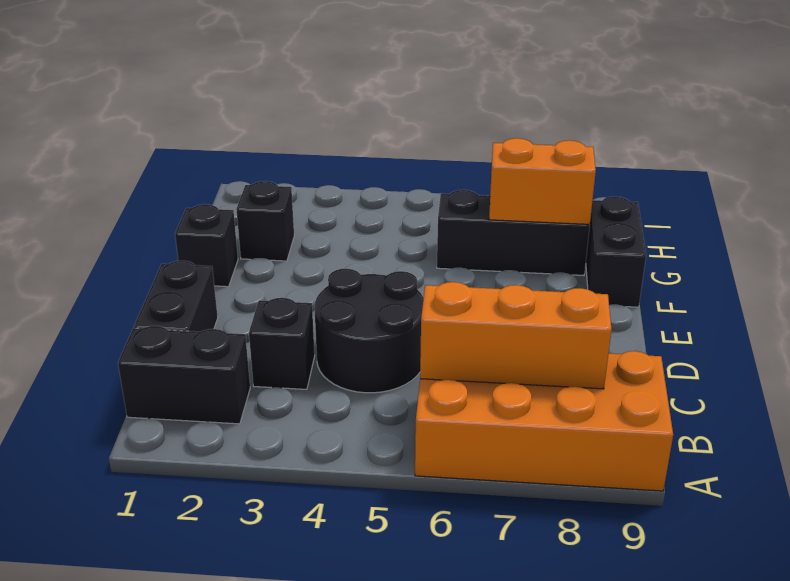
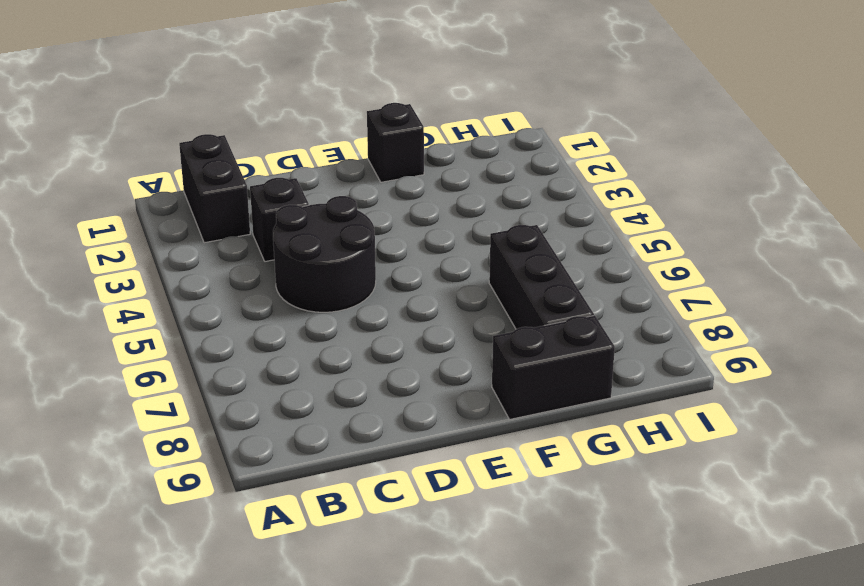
none -> orange 2x4 brick [415,351,673,491]
none -> black 1x2 brick [134,261,218,332]

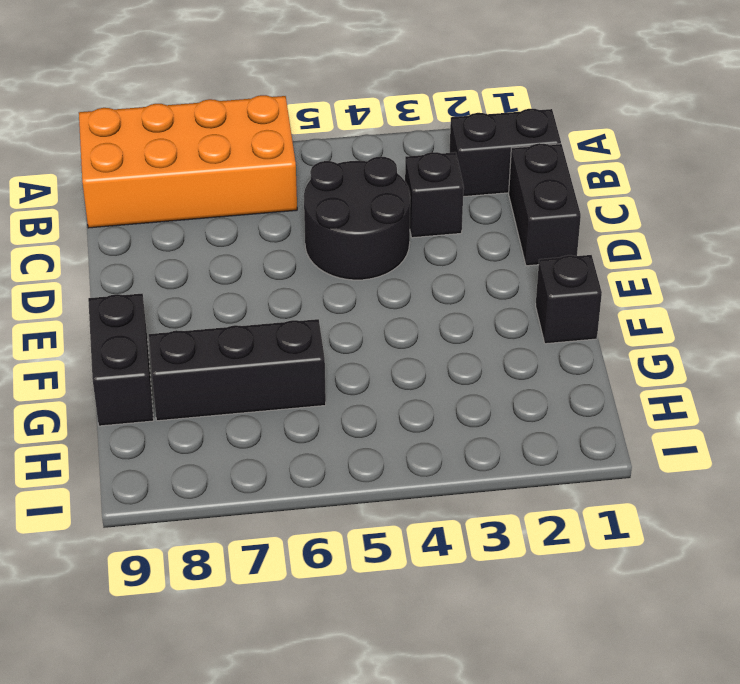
none -> black 1x1 brick [236,181,294,261]
none -> orange 1x3 brick [420,282,612,389]

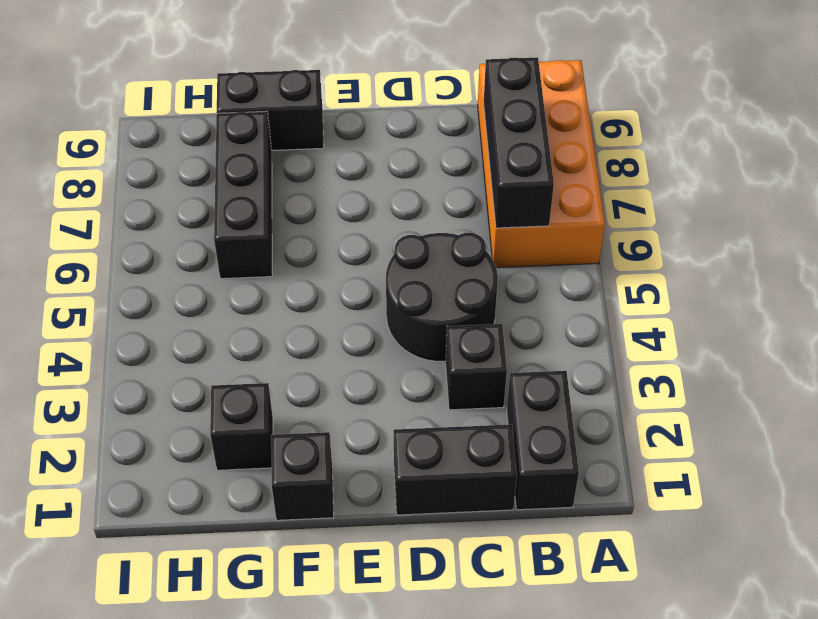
black 1x3 brick [484,57,554,228] -> orange 1x3 brick [420,282,612,389]
none -> orange 1x2 brick [489,138,596,224]

